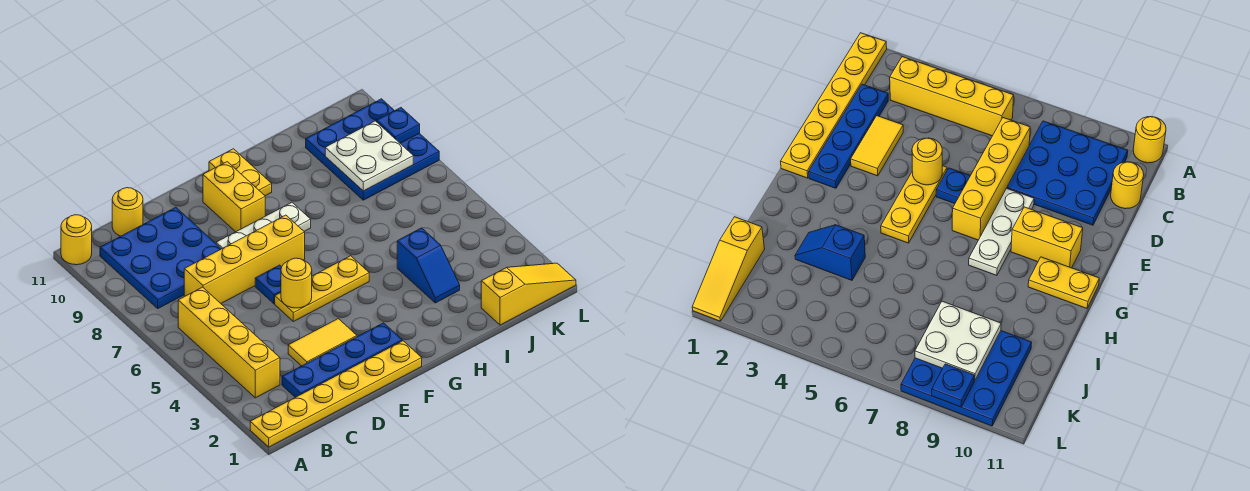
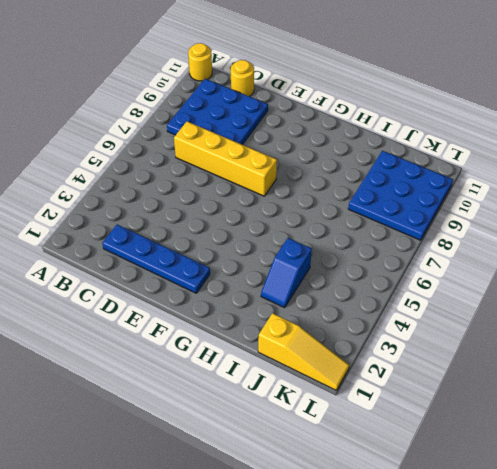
none -> yellow 1x6 plate [250,341,422,447]
none -> yellow 1x4 brick [178,287,280,398]
none -> yellow 1x2 tile [288,319,357,366]

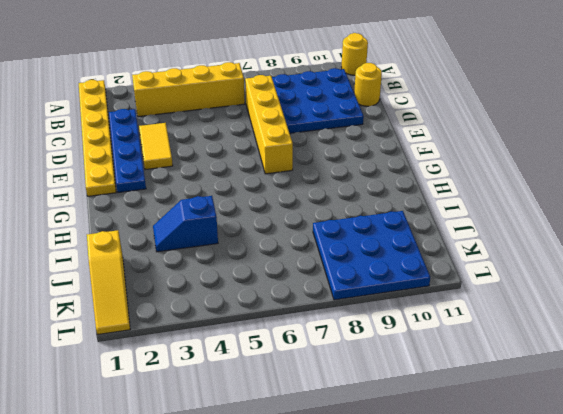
none -> yellow 1x3 plate [275,256,369,322]
none -> blue 1x1 plate [255,265,282,304]
none -> white 1x3 plate [216,202,311,249]

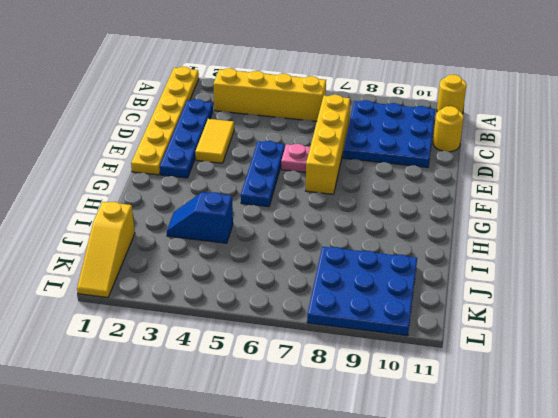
blue 1x3 plate [241,141,285,207] -> yellow 1x3 plate [275,256,369,322]
pink 1x1 plate [281,144,310,172] -> blue 1x1 plate [255,265,282,304]
none -> white 1x3 plate [216,202,311,249]
none -> yellow 1x2 brick [203,162,265,232]
none -> yellow 1x2 plate [209,149,272,196]

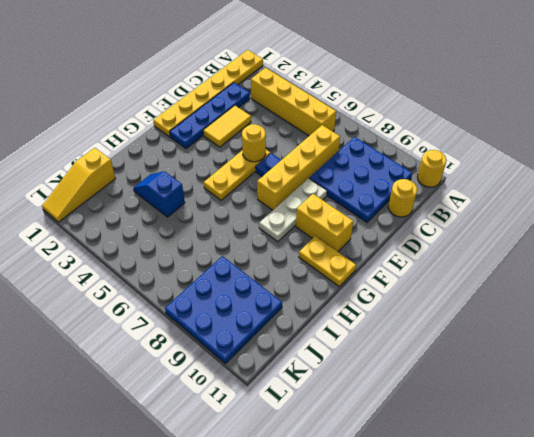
none -> white 2x2 plate [325,121,413,191]
none -> blue 1x1 plate [377,108,420,143]

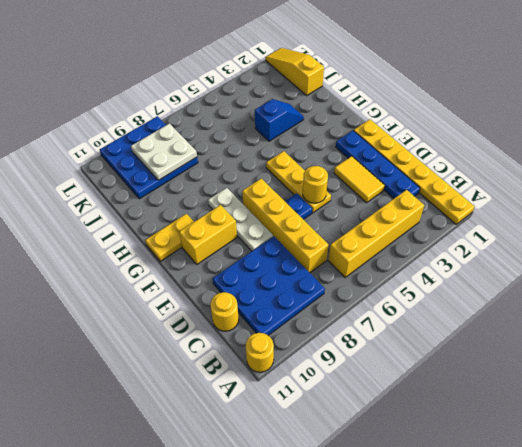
none -> blue 1x1 plate [377,108,420,143]

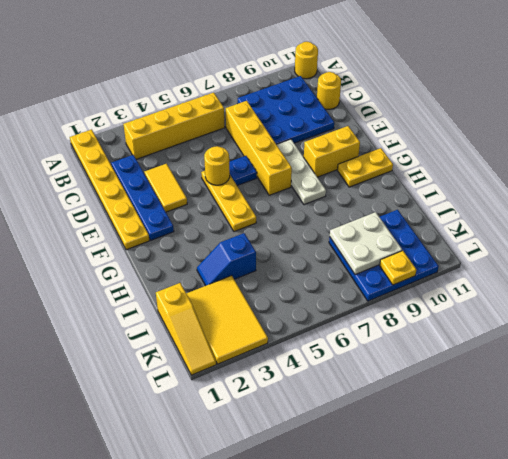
yellow 2x3 tile [186,276,268,364] -> none
yellow 1x1 plate [380,251,416,285] -> blue 1x1 plate [377,108,420,143]

